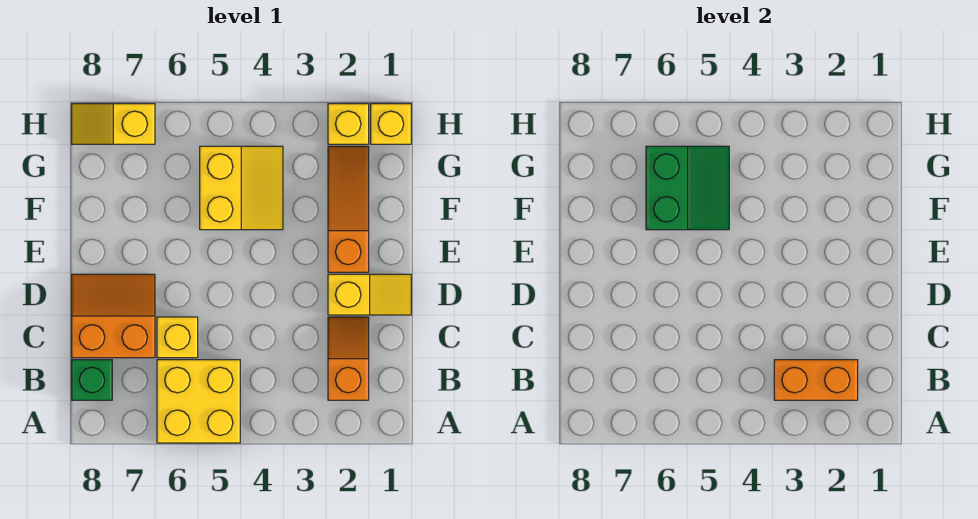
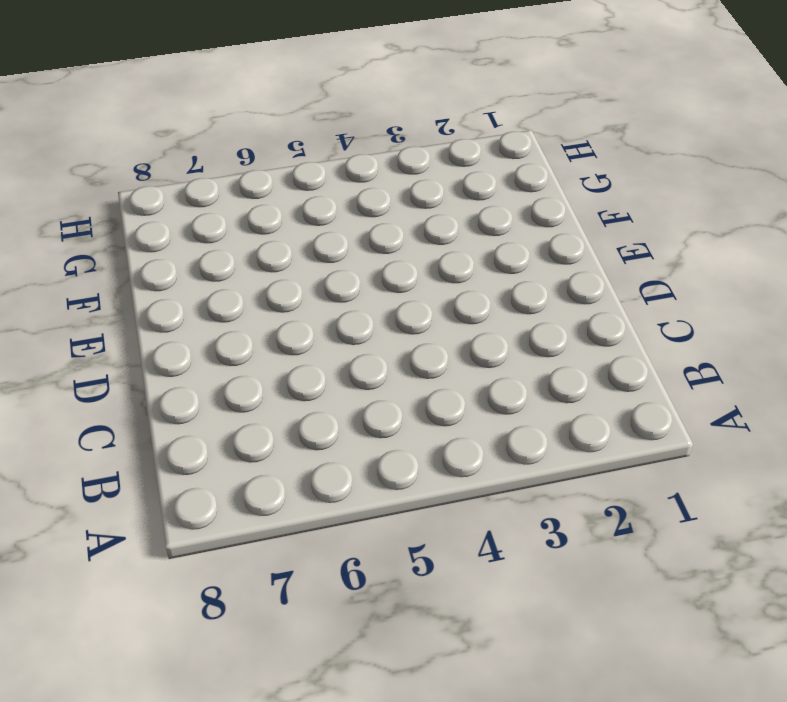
none -> yellow 2x2 brick [157,360,240,443]
none -> orange 1x2 slope [328,317,369,400]
none -> green 1x1 brick [72,360,112,400]

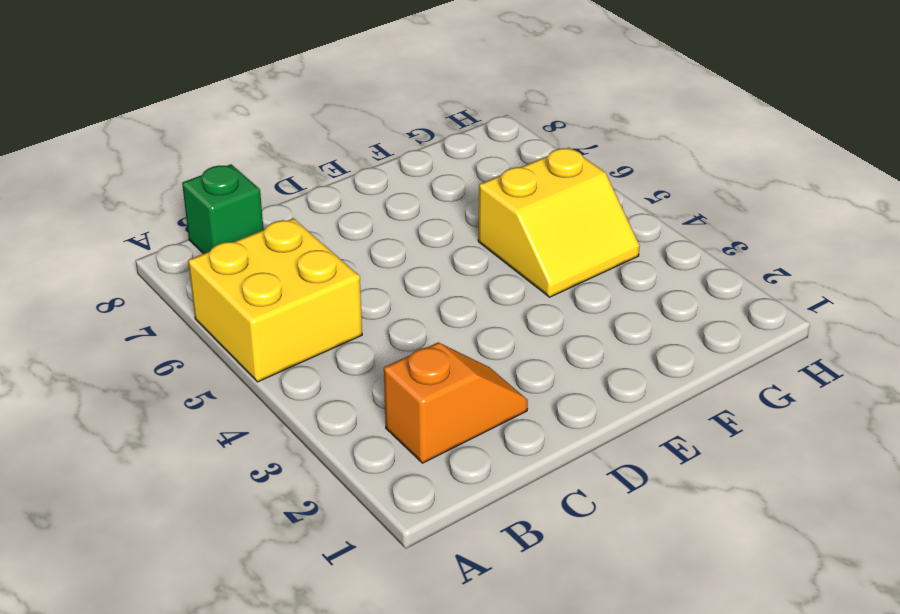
none -> yellow 1x1 brick [157,317,198,358]
none -> orange 2x2 slope [72,274,155,358]
none -> yellow 1x2 slope [328,274,411,315]

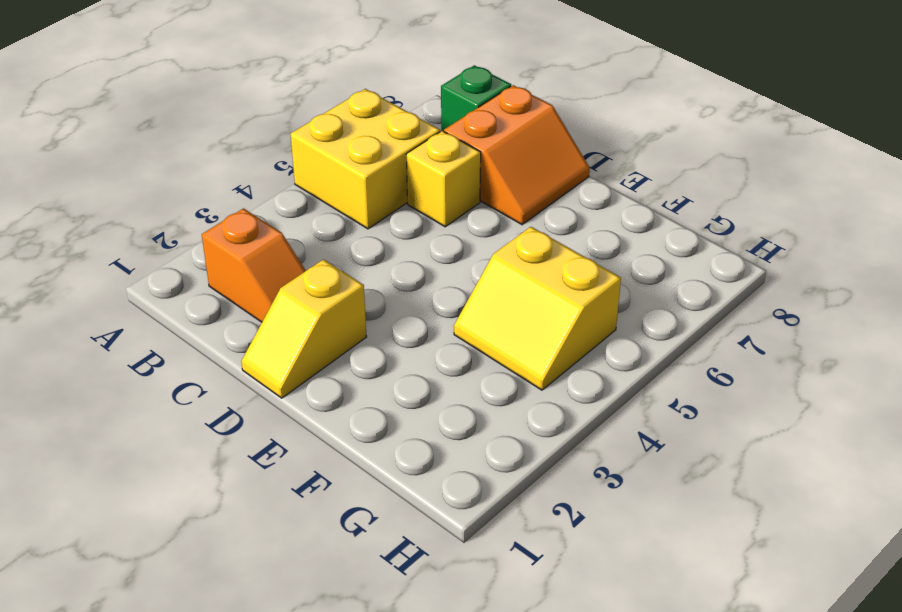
none -> orange 1x3 slope [328,146,369,272]
none -> yellow 1x1 brick [371,104,411,144]
none -> yellow 1x1 brick [328,104,369,144]

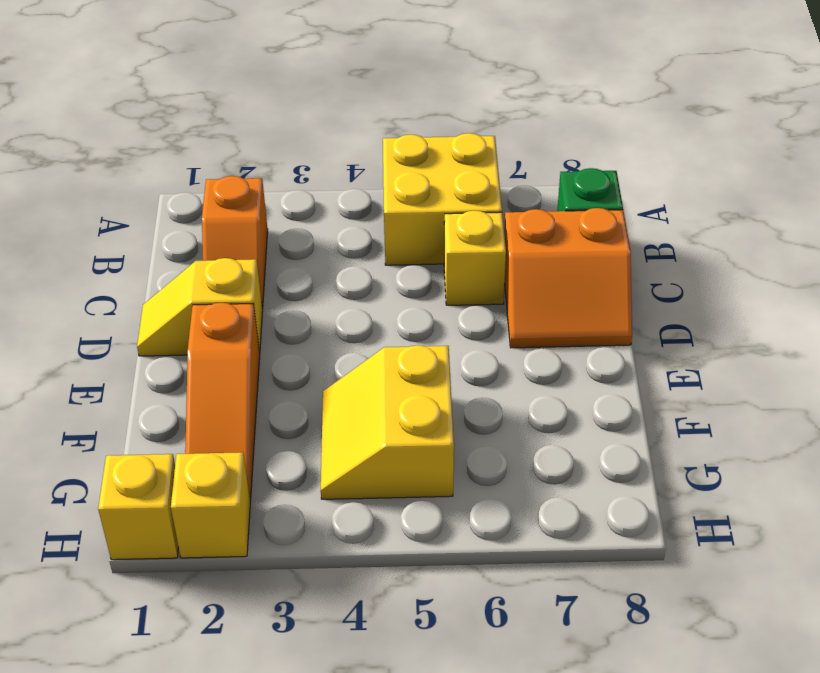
none -> yellow 1x2 slope [72,104,155,144]
none -> orange 1x2 brick [774,360,858,400]
none -> green 2x2 slope [646,146,729,230]

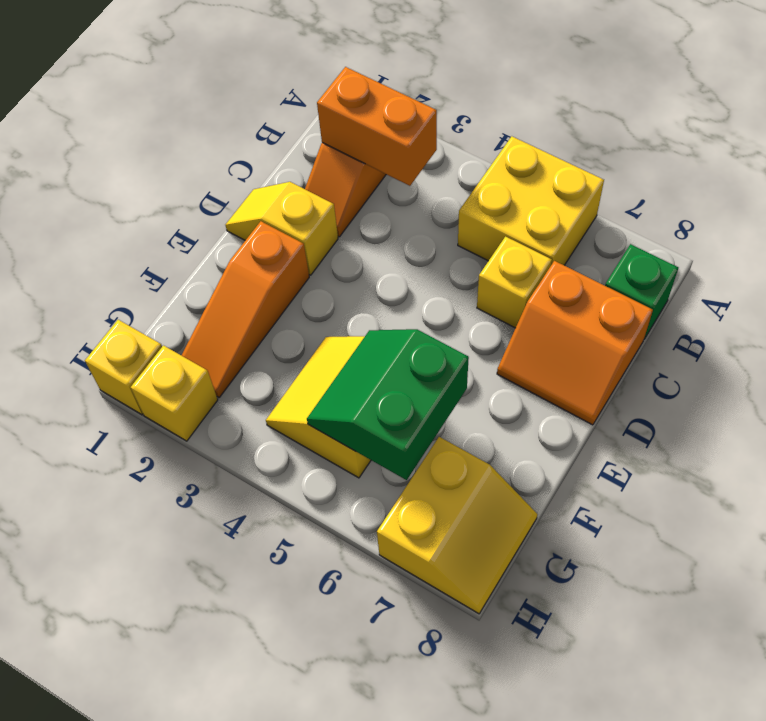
yellow 2x2 slope [377,437,537,614] -> yellow 1x2 slope [72,104,155,144]

